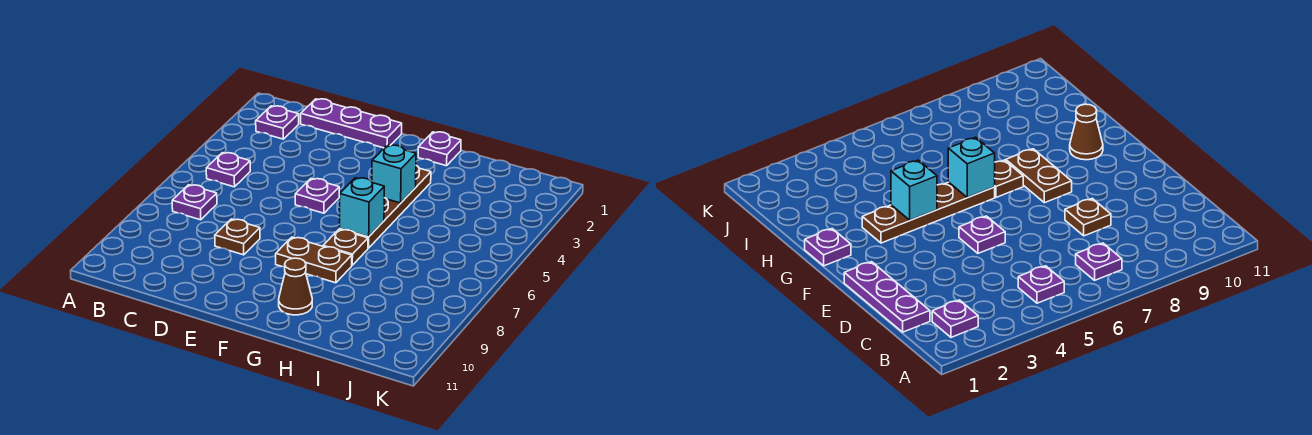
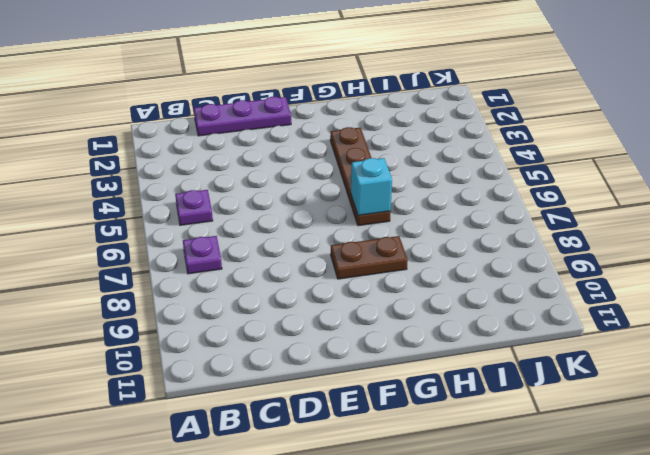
none -> purple 1x1 plate [256,106,299,139]
none -> brown 1x1 plate [215,219,260,255]
none -> purple 1x1 plate [295,179,339,213]

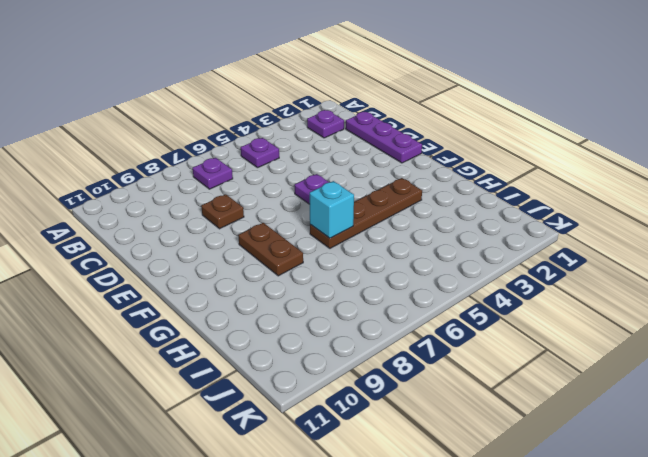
none -> purple 1x1 plate [418,132,461,166]
none -> brown 1x1 plate [323,229,368,265]
none -> brown 1x1 cone [279,258,312,315]

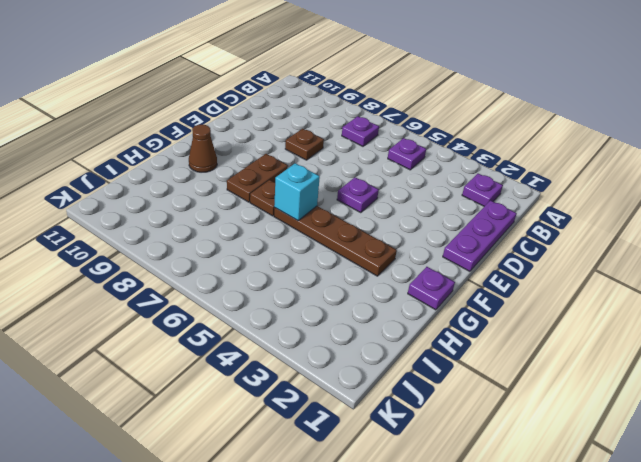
none -> cyan 1x1 brick [372,145,416,203]

